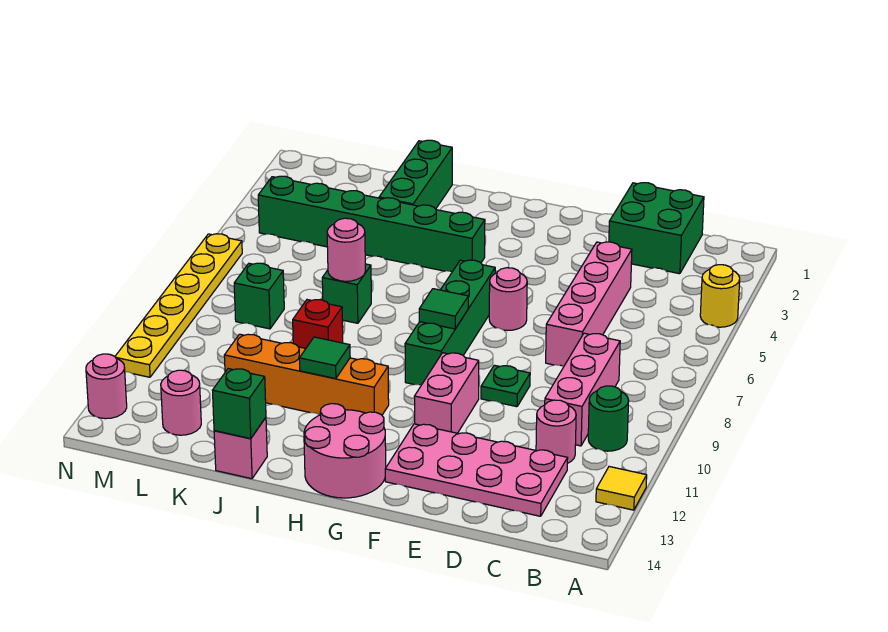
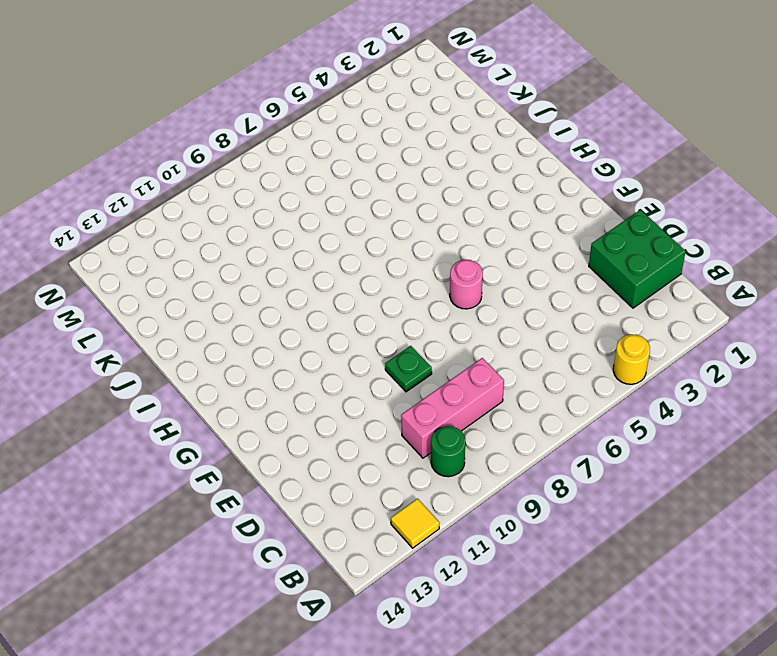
none -> pink 1x1 round brick [536,400,576,464]
none -> pink 2x4 plate [385,424,568,516]
none -> pink 1x4 brick [546,242,632,366]

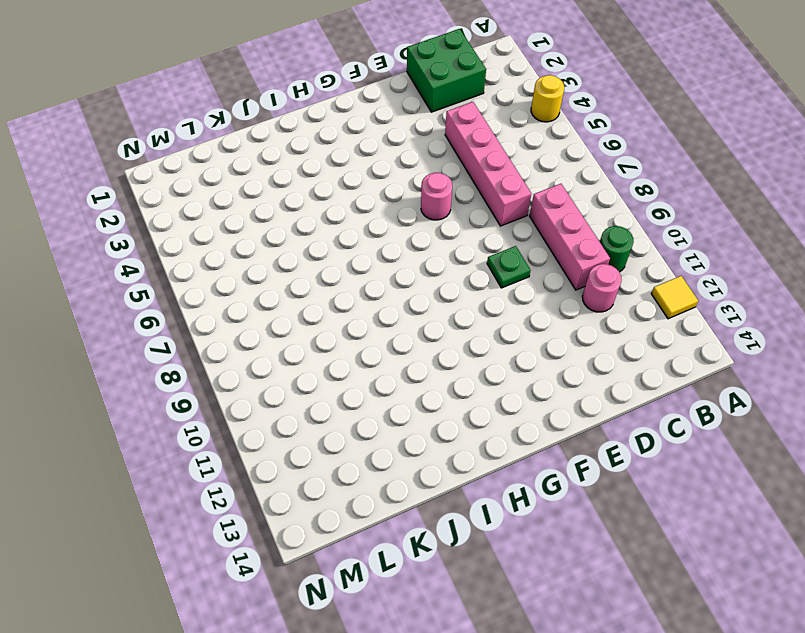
none -> pink 2x4 plate [385,424,568,516]
none -> pink 1x2 brick [414,353,479,433]
none -> green 1x4 brick [405,260,495,385]

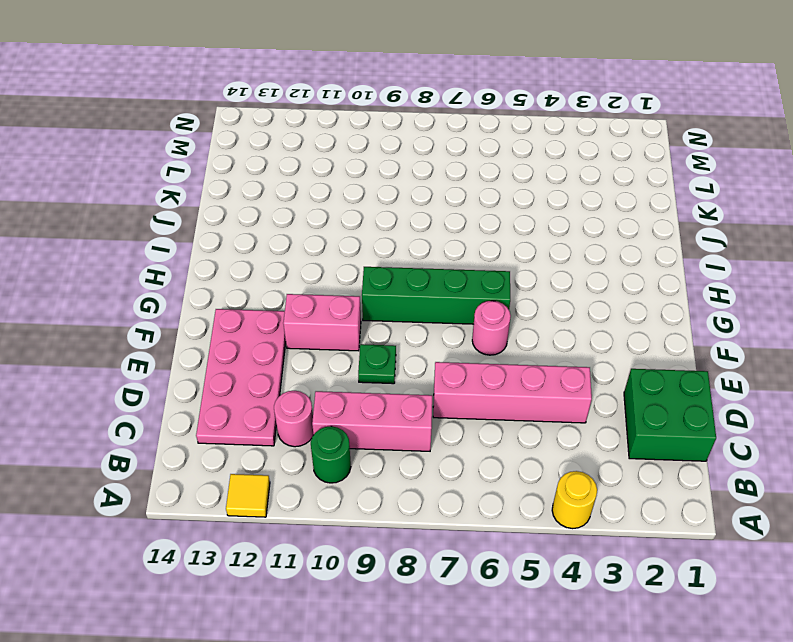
none -> pink 2x2 round brick [304,404,386,498]
none -> green 1x6 brick [258,176,485,271]
none -> orange 1x4 brick [224,334,389,415]

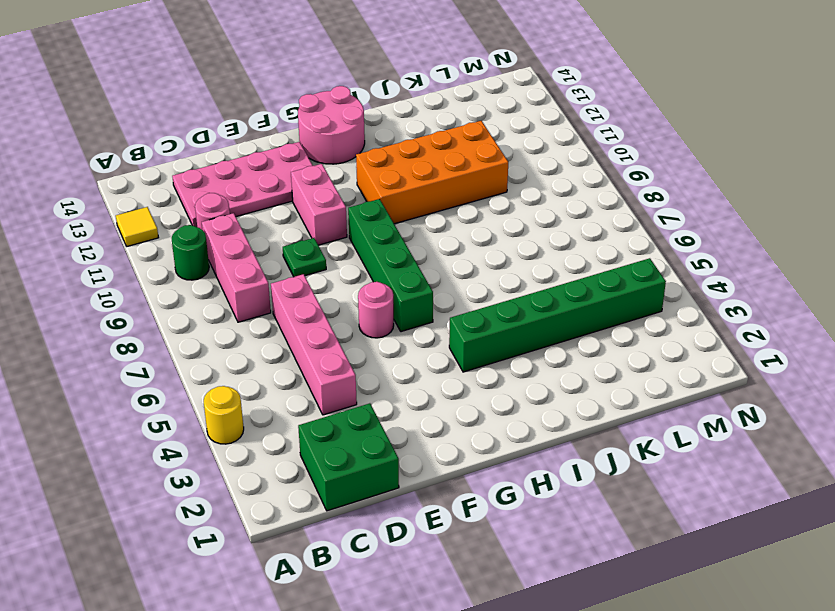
orange 2x4 brick [356,121,508,224] -> orange 1x4 brick [224,334,389,415]
none -> green 1x3 brick [379,140,452,209]
none -> green 1x1 brick [322,264,371,323]
none -> red 1x1 brick [293,300,343,348]

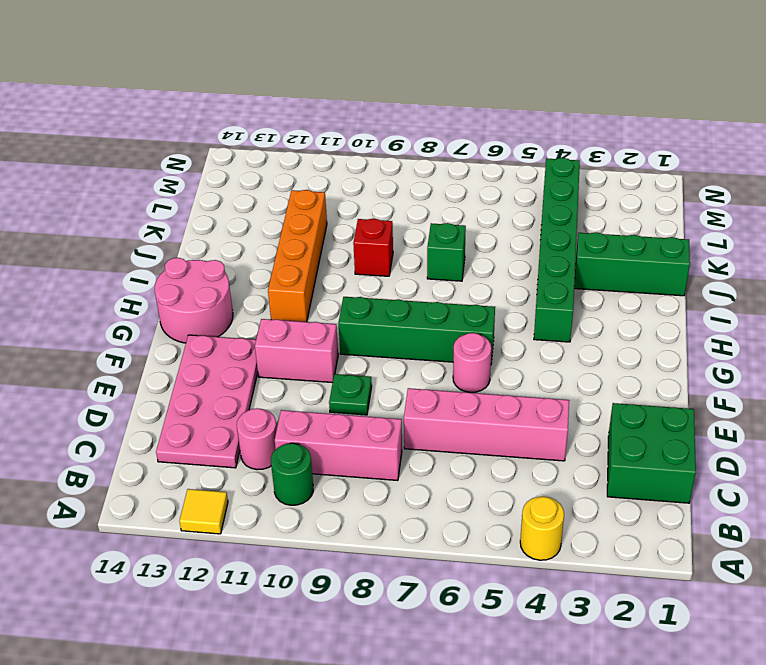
none -> pink 1x1 brick [214,418,267,479]
none -> green 1x1 brick [234,263,284,329]
none -> pink 1x1 round brick [161,370,201,435]

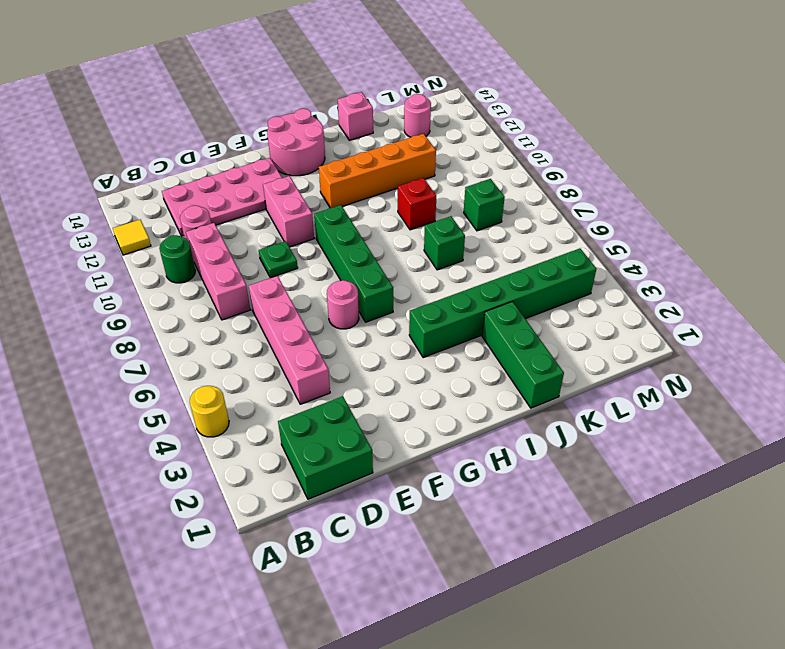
none -> yellow 1x6 plate [115,234,242,377]
none -> pink 1x1 round brick [86,354,127,419]
none -> green 1x1 tile [419,289,468,329]

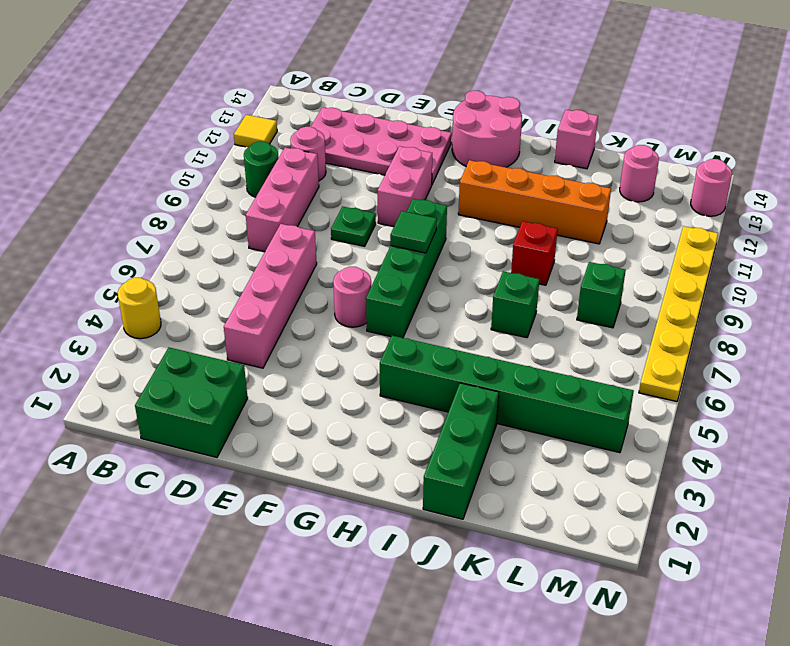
none -> green 1x1 tile [299,337,350,379]
none -> pink 1x1 round brick [327,218,365,281]
none -> green 1x1 brick [213,369,266,438]

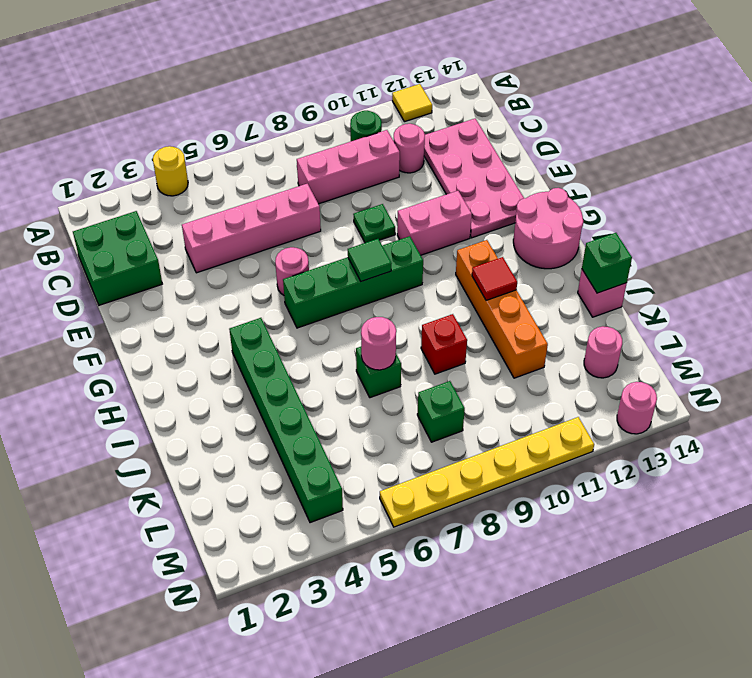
red 1x1 tile [472,257,517,300] -> green 1x1 tile [299,337,350,379]
none -> green 1x3 brick [379,140,452,209]

